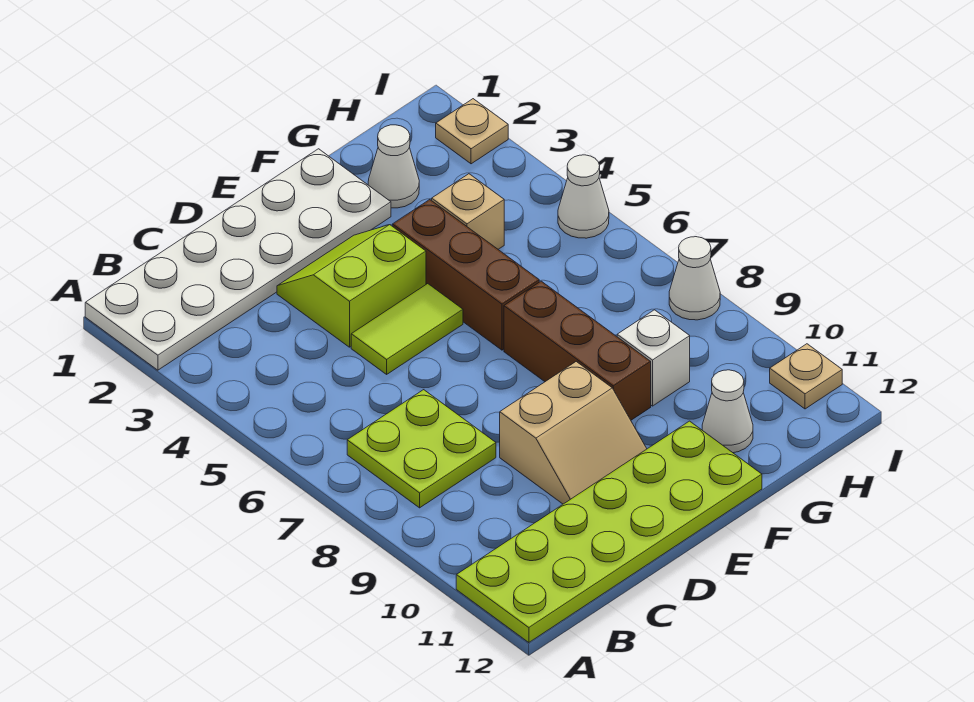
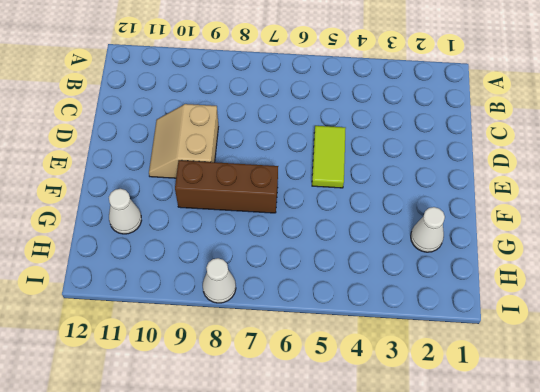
none -> white 2x6 plate [85,149,391,370]
none -> lime 2x6 plate [456,421,762,643]
none -> lime 2x2 plate [347,390,496,508]

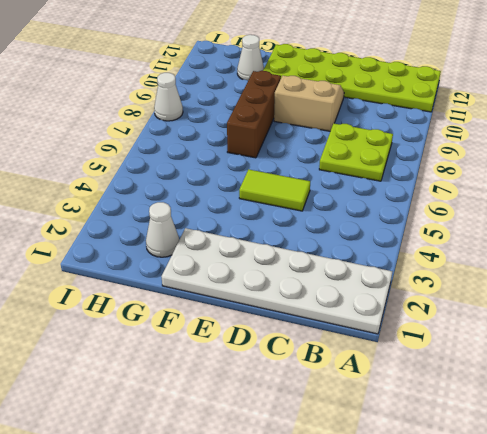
none -> lime 2x2 slope [277,225,426,347]
none -> brown 1x3 brick [393,200,539,350]
none -> tan 1x1 brick [432,174,504,249]

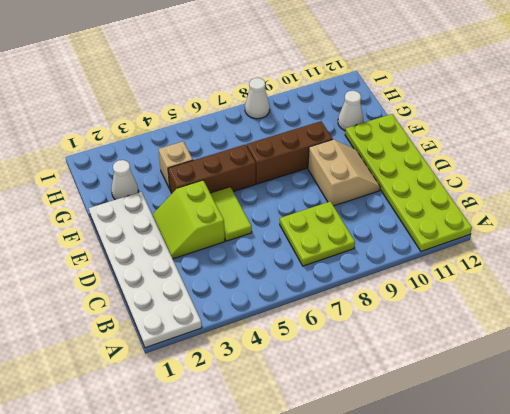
none -> white 1x1 brick [617,310,690,406]
none -> tan 1x1 plate [436,99,508,164]
none -> white 1x1 cone [558,155,609,238]

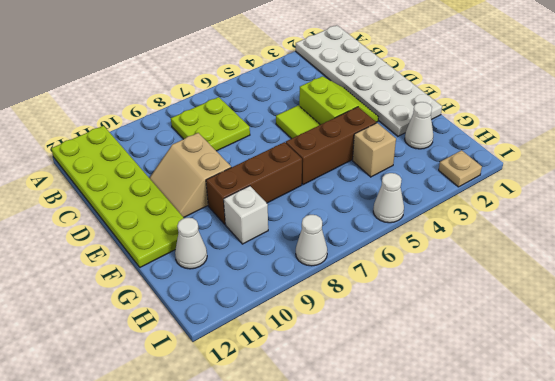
none -> tan 1x1 plate [770,344,842,409]

